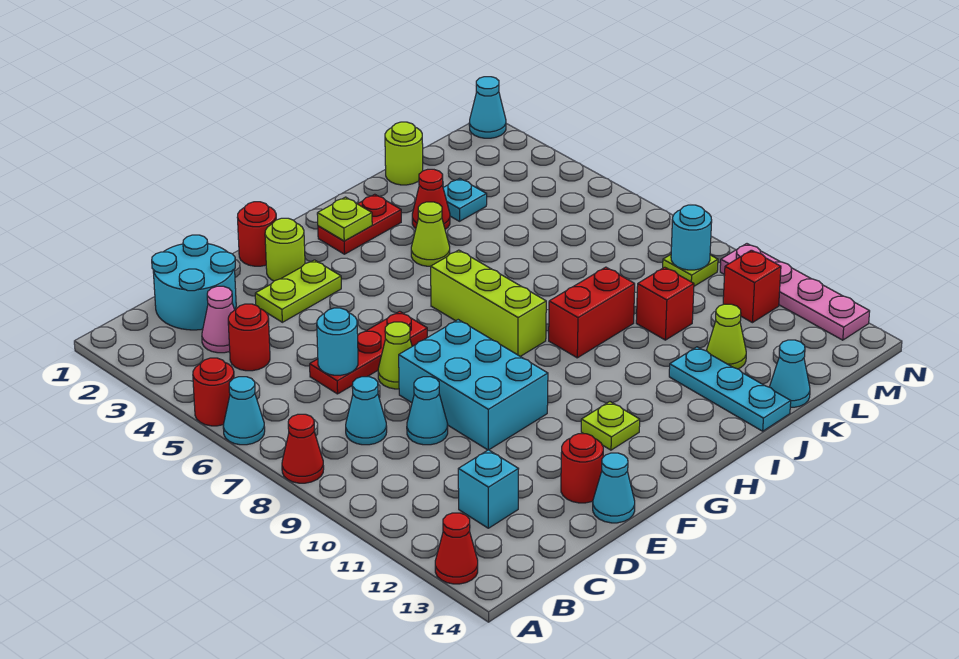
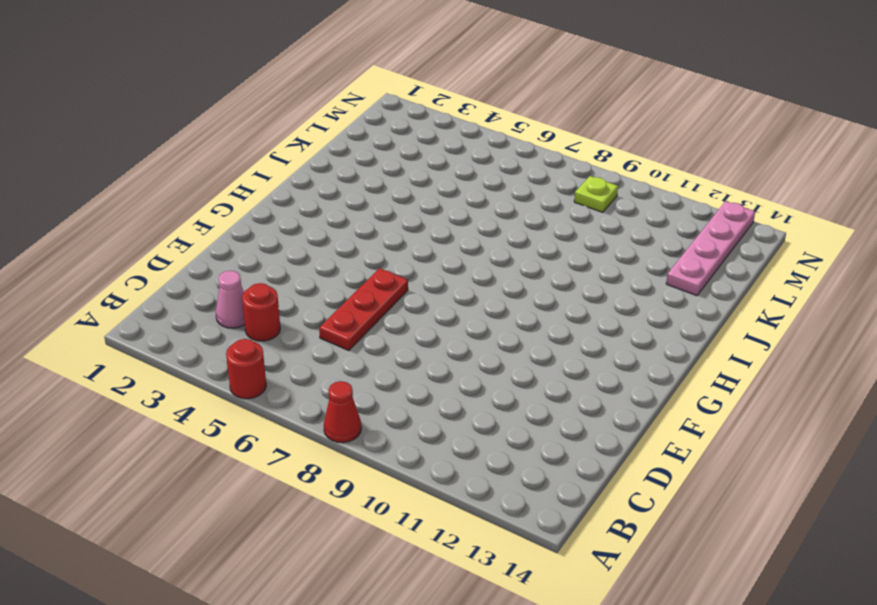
pink 1x4 plate [666,201,755,296] -> pink 1x4 plate turned to [720,244,870,340]
none -> cyan 1x1 cone [223,377,265,445]
none -> red 1x1 cone [435,513,478,584]
none -> cyan 2x2 round brick [152,235,236,330]
none -> cyan 1x1 cone [346,377,387,445]

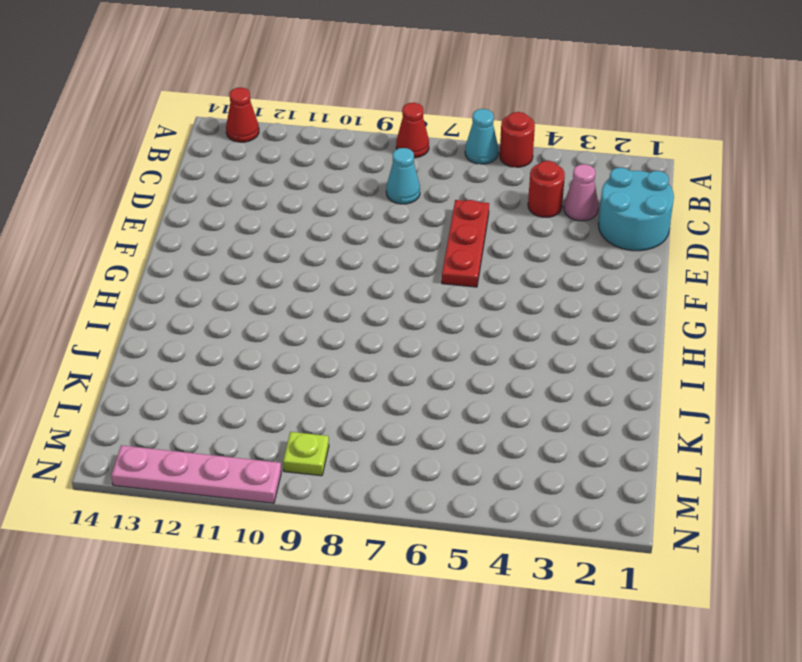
none -> cyan 1x1 brick [458,450,518,528]
none -> cyan 1x1 cone [407,377,448,445]
none -> lime 1x2 plate [255,260,341,322]
none -> lime 1x1 cone [378,322,412,389]

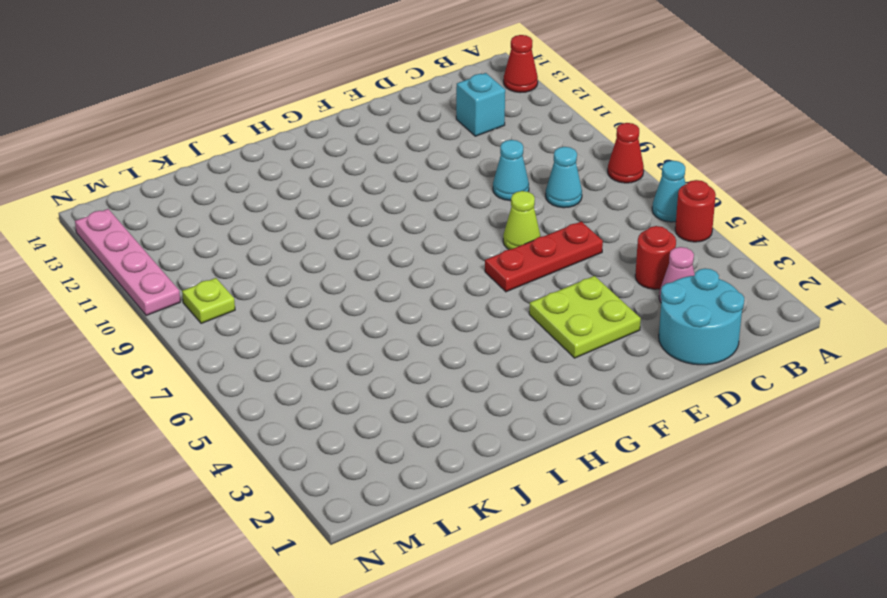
lime 2x2 plate [529,276,641,358] -> lime 1x2 plate [255,260,341,322]
none -> cyan 2x3 brick [399,320,548,450]
none -> red 1x1 round brick [561,434,603,503]
none -> cyan 1x1 cone [593,453,635,523]
none -> red 1x1 round brick [237,202,276,266]

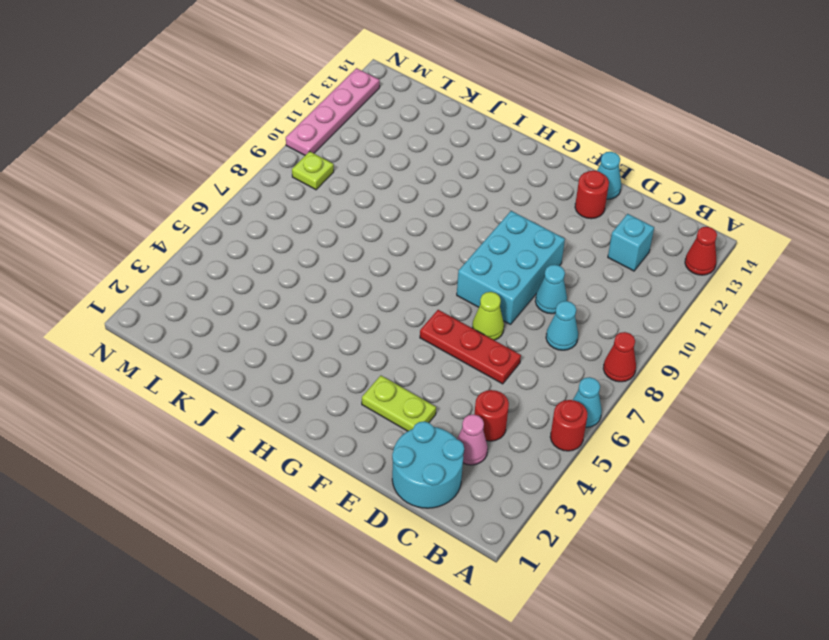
none -> red 1x1 round brick [237,202,276,266]
none -> lime 1x1 round brick [265,218,305,281]
none -> lime 1x1 plate [581,402,640,450]
none -> red 1x2 plate [318,194,401,254]

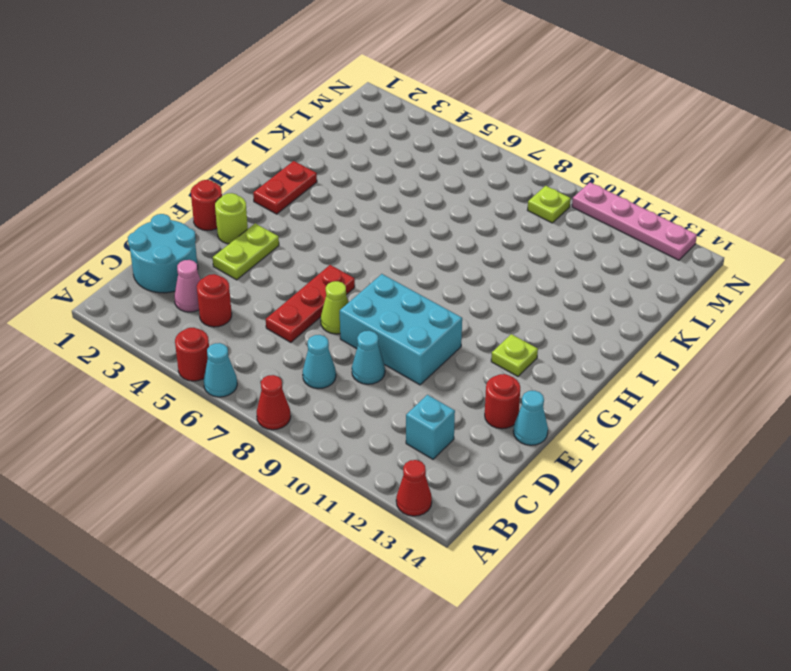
none -> lime 1x3 brick [431,250,546,356]
none -> lime 1x1 cone [411,202,450,266]
none -> red 1x2 brick [549,267,635,358]
none -> red 1x1 cone [412,169,450,229]

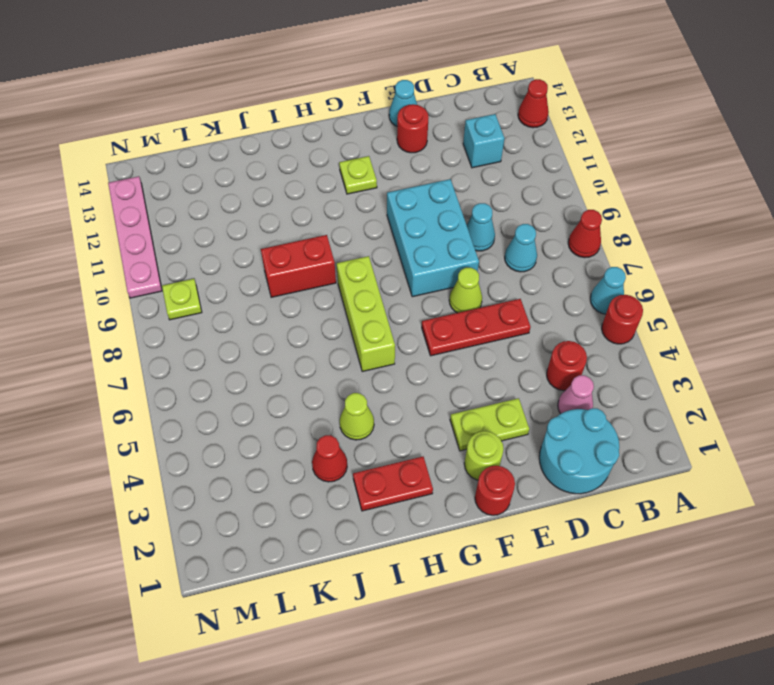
none -> cyan 1x3 plate [669,347,791,431]
none -> lime 1x1 round brick [385,122,423,185]
none -> cyan 1x1 plate [443,178,487,221]
none -> red 1x1 brick [636,267,694,340]

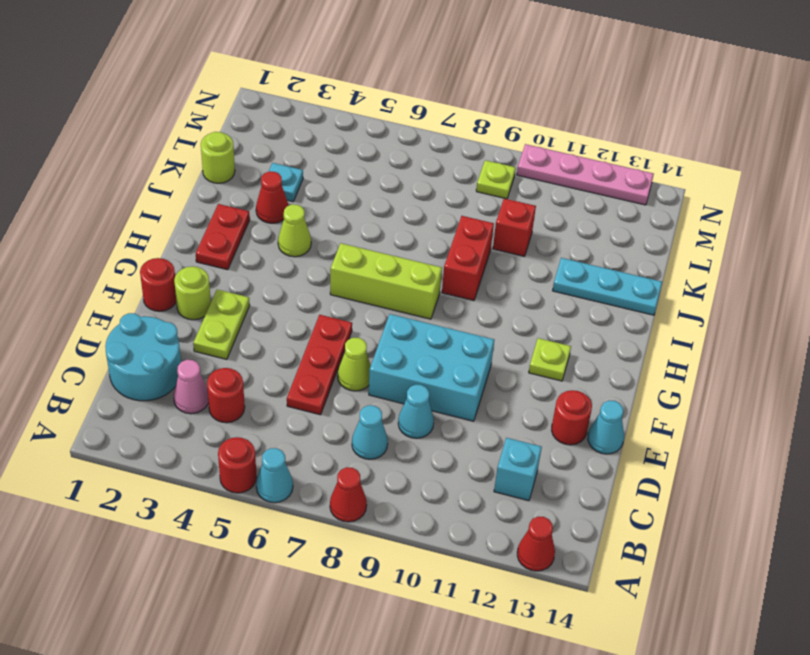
none -> lime 1x1 cone [707,304,746,369]
none -> cyan 1x1 cone [770,340,810,407]
none -> red 1x1 brick [723,250,781,323]
none -> cyan 1x1 cone [469,77,506,138]

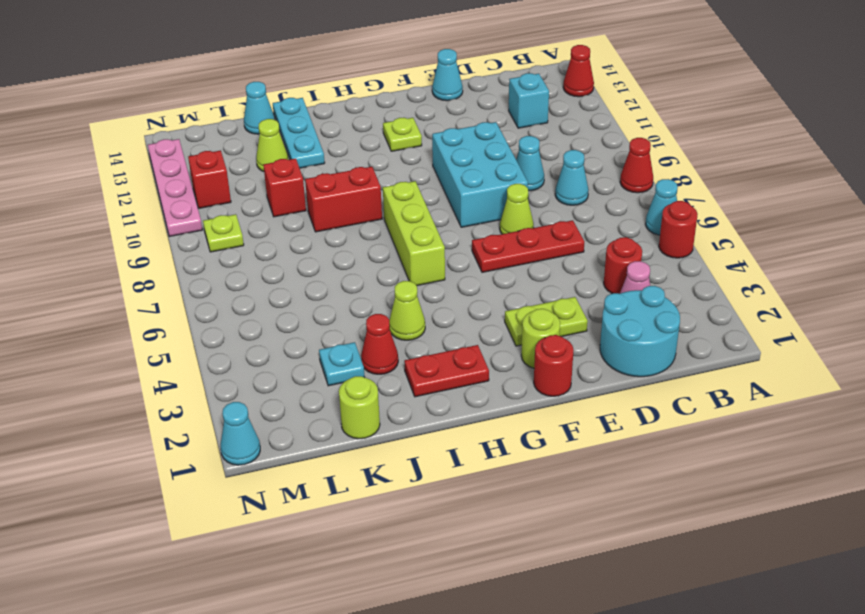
none -> red 1x1 round brick [561,434,603,503]
none -> cyan 1x1 round brick [317,308,358,375]
none -> lime 1x1 plate [317,197,372,241]
none -> cyan 1x1 round brick [671,205,712,270]

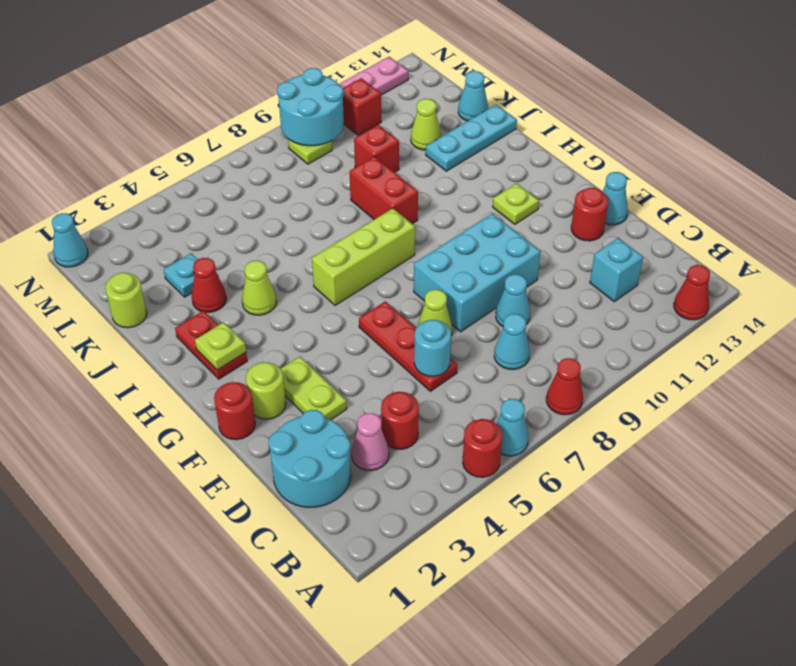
cyan 2x2 round brick [277,68,344,146] -> cyan 1x1 round brick [671,205,712,270]

